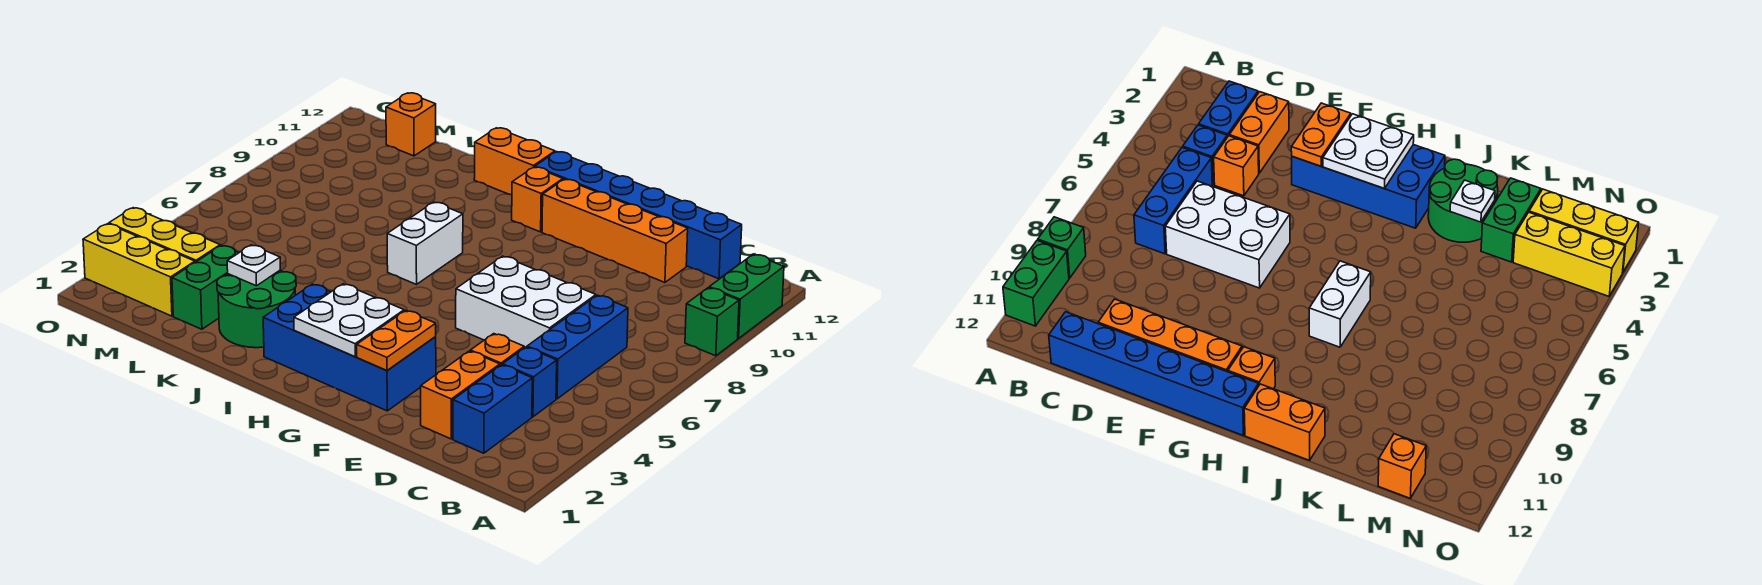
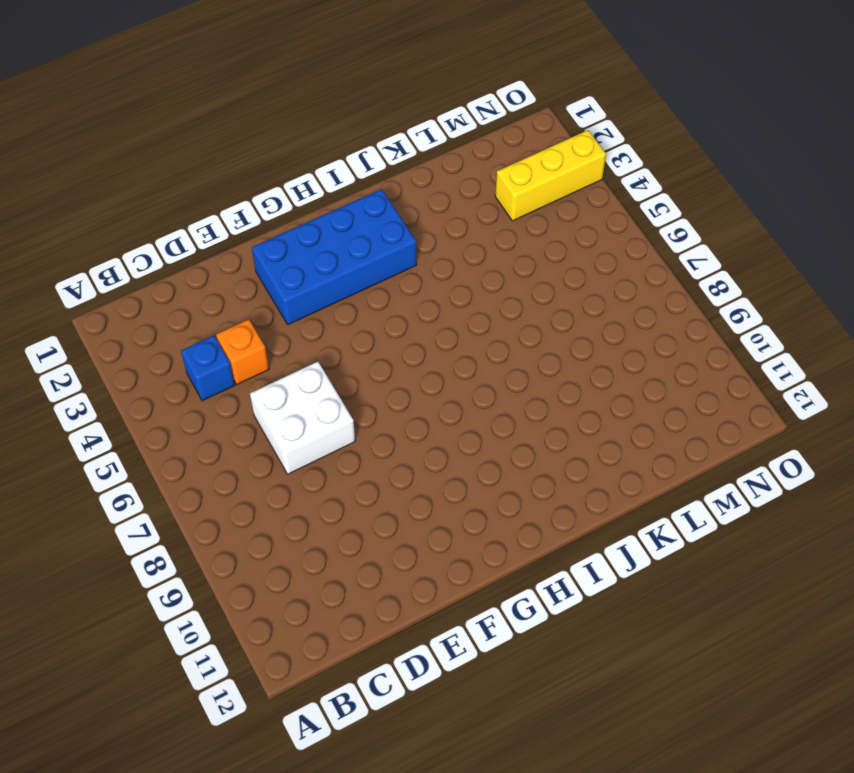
white 2x2 brick [250,362,355,474] -> white 2x3 brick [456,256,596,348]
none -> green 1x1 brick [685,288,739,356]
none -> green 1x2 brick [709,254,784,339]
none -> blue 1x2 brick [453,365,532,453]

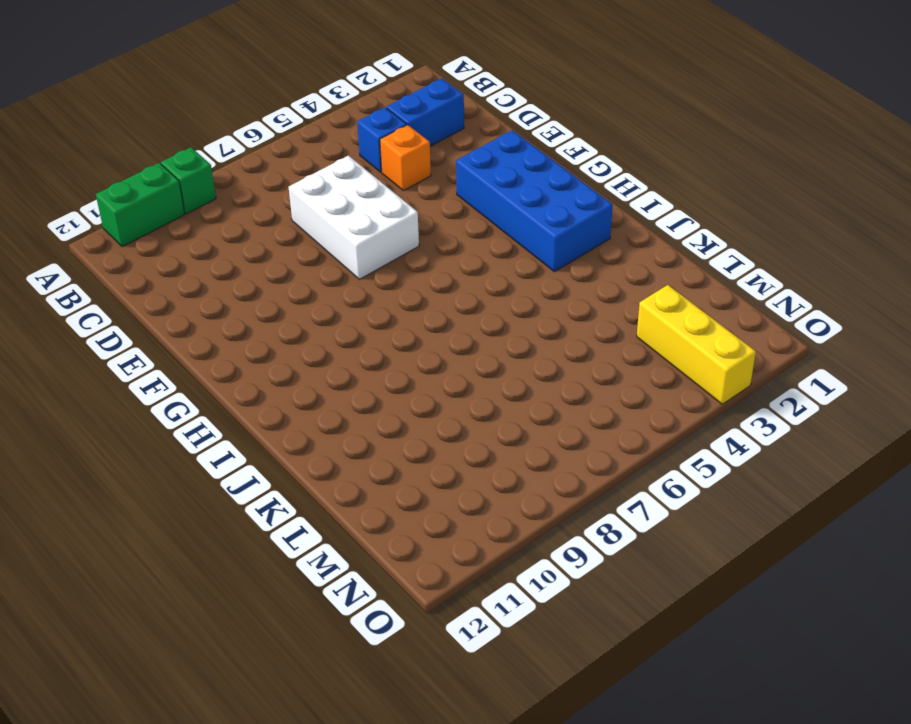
none -> blue 1x3 brick [527,295,628,399]
none -> blue 1x6 brick [535,152,742,279]
none -> orange 1x2 brick [421,351,500,439]

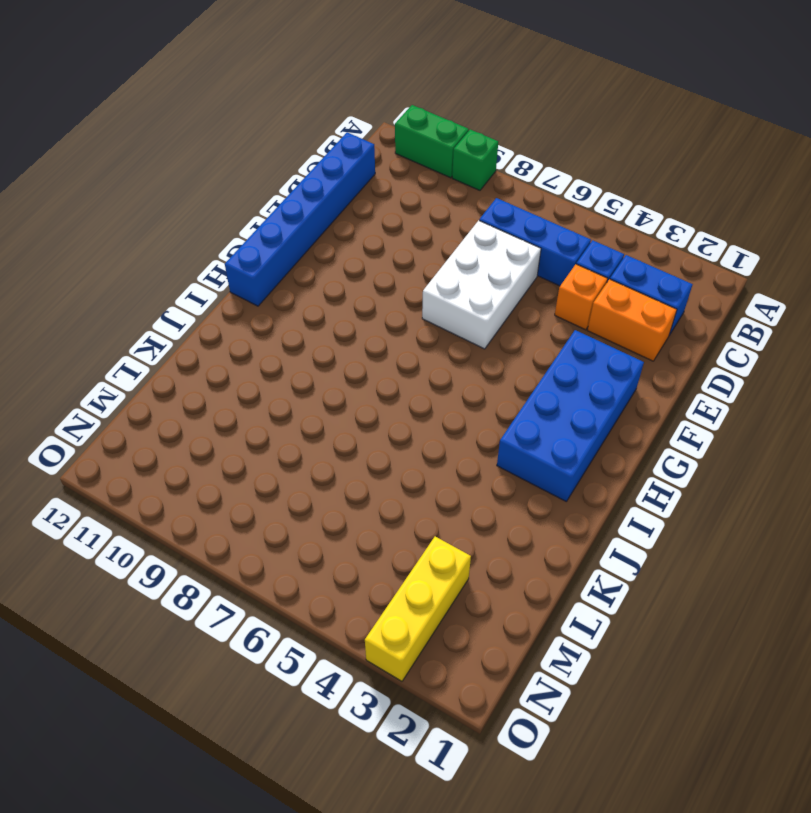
none -> orange 1x4 brick [542,179,688,282]
none -> orange 1x1 brick [512,167,563,232]
none -> white 1x2 brick [387,202,463,284]

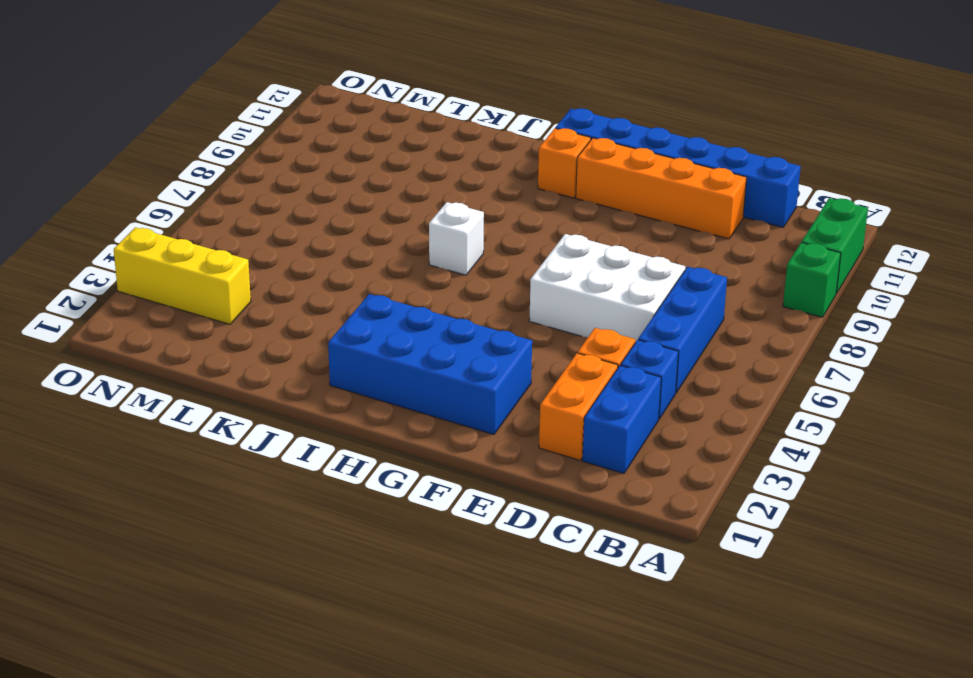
white 1x1 brick [429,202,484,275] -> white 1x2 brick [387,202,463,284]
none -> orange 1x2 brick [474,128,555,195]
none -> green 2x2 round brick [217,270,296,348]
none -> green 1x2 brick [172,245,239,329]

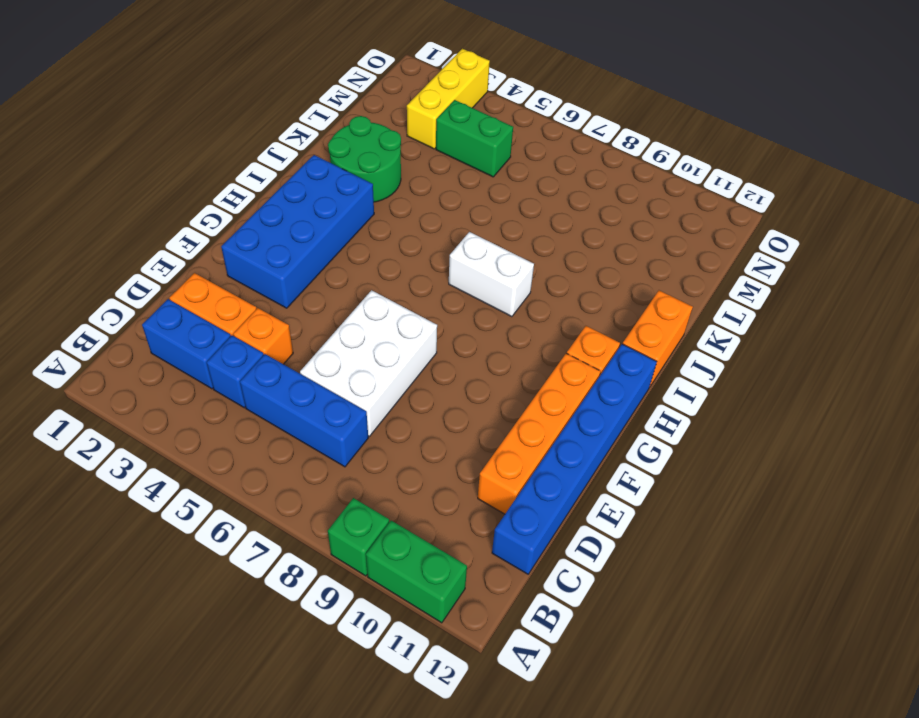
green 1x2 brick [436,100,513,177] -> green 1x2 brick moved to [172,245,239,329]
none -> yellow 1x3 brick [83,224,195,316]
none -> orange 1x1 brick [386,93,436,156]
none -> orange 1x2 plate [357,310,436,370]

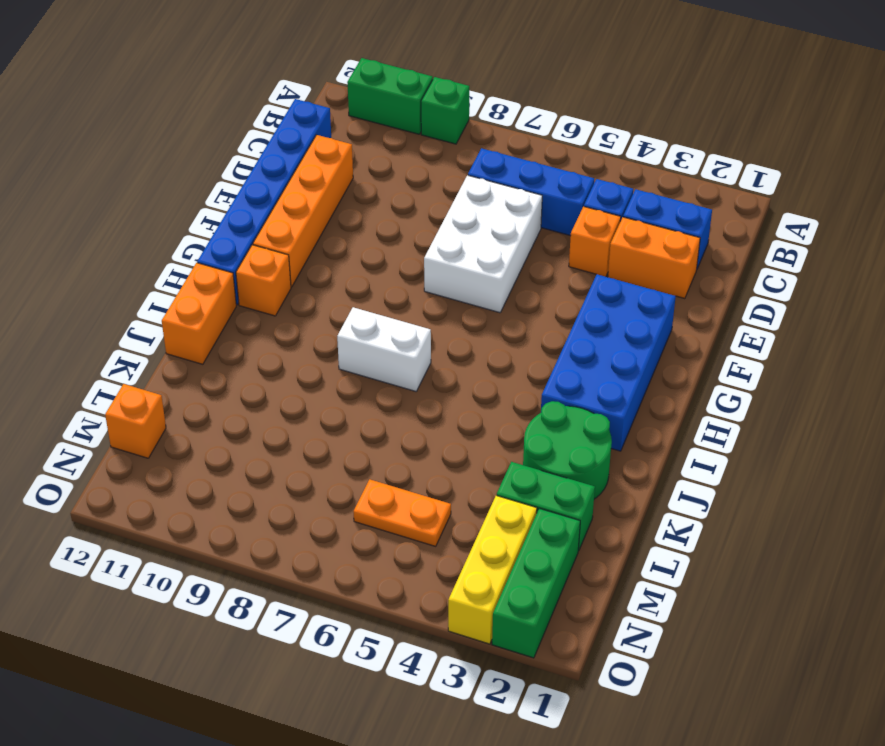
green 1x3 brick [492,508,580,658] -> yellow 1x3 brick [83,224,195,316]
orange 1x2 plate [353,479,451,546] -> orange 1x2 plate moved to [357,310,436,370]
none -> white 2x2 plate [294,284,404,357]
none -> white 1x1 plate [227,245,280,286]

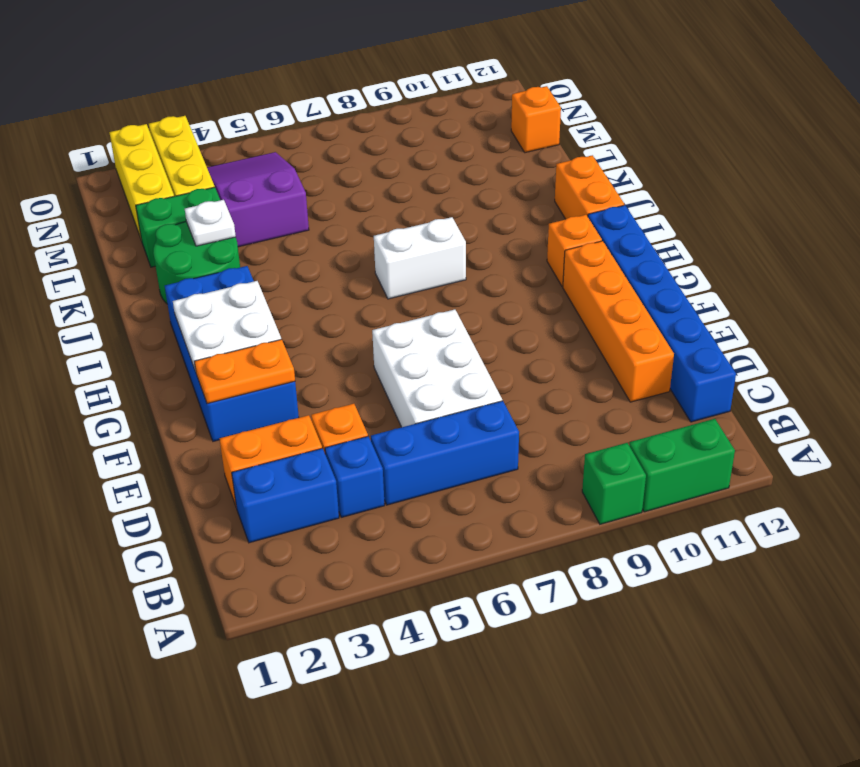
purple 2x3 slope [207,152,309,247] -> none

